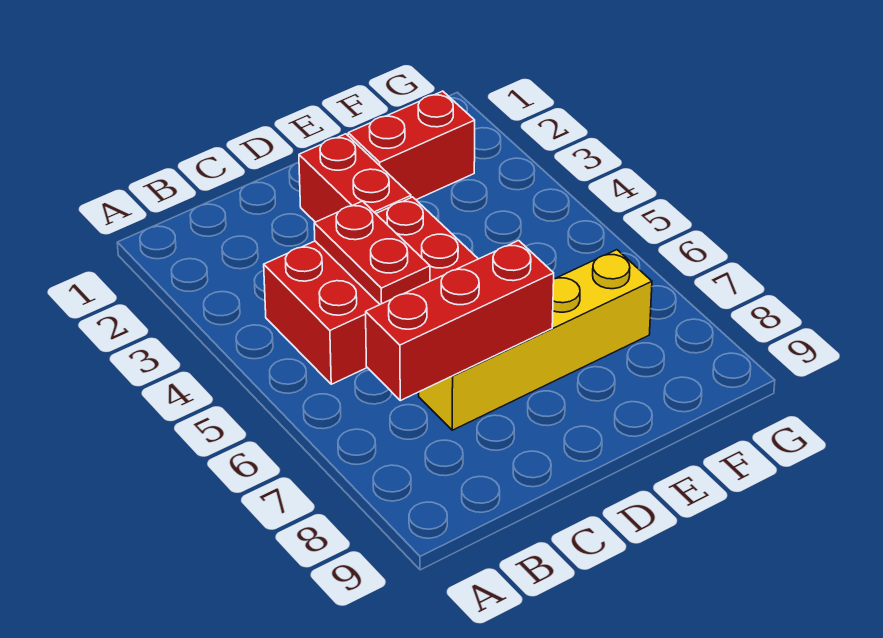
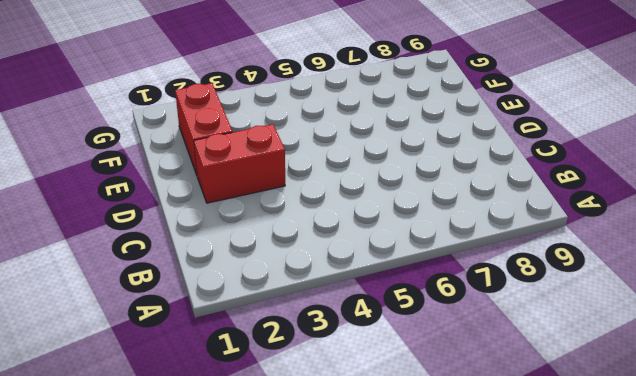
none -> red 2x3 brick [264,197,478,384]
none -> yellow 1x4 brick [419,250,652,430]

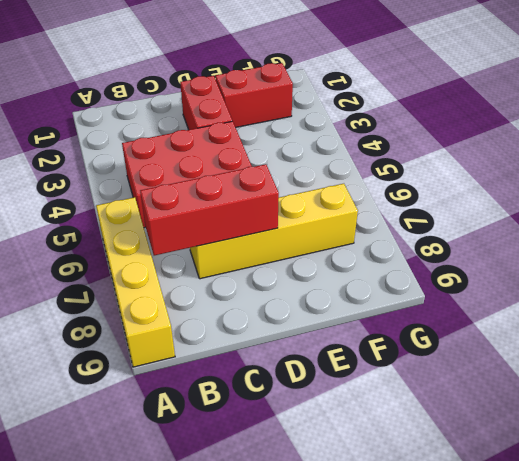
yellow 1x4 brick [96,197,175,367] -> none
none -> red 1x2 plate [314,201,430,304]

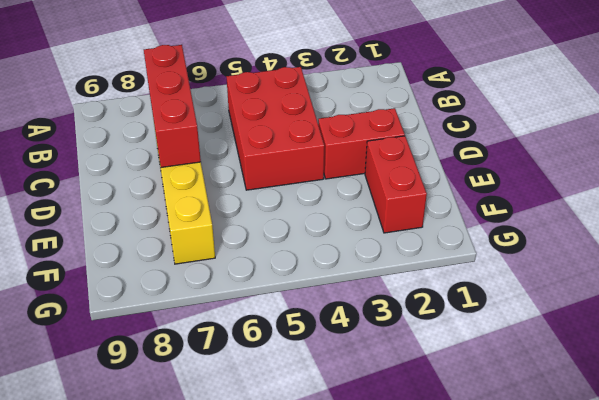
none -> red 1x2 plate [314,201,430,304]

